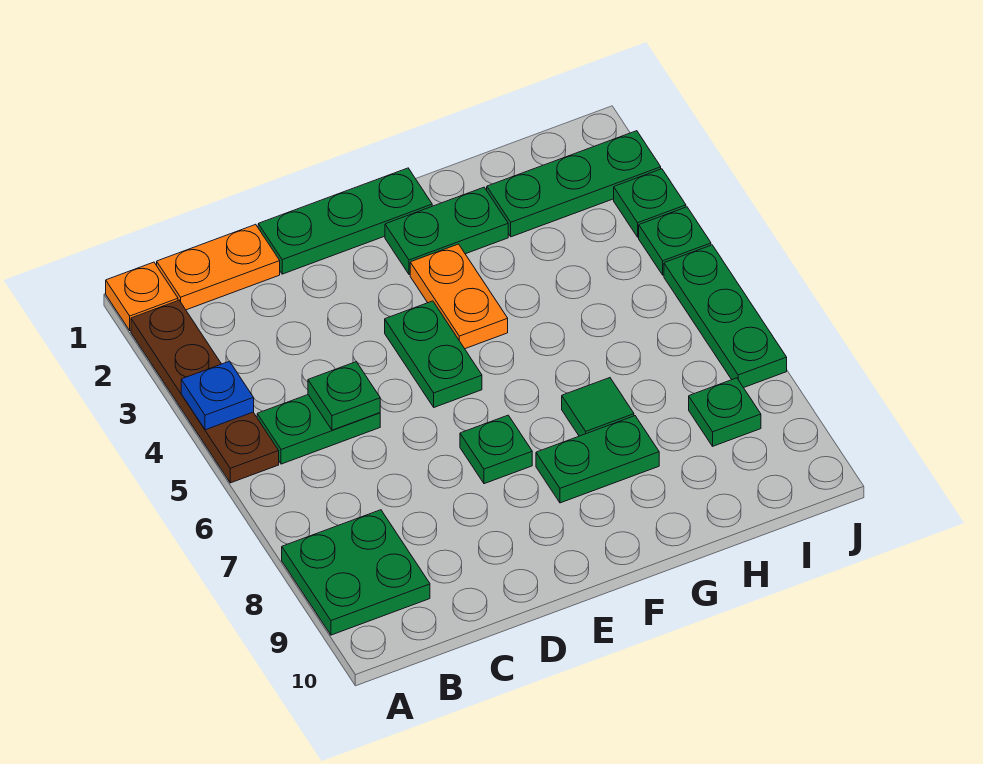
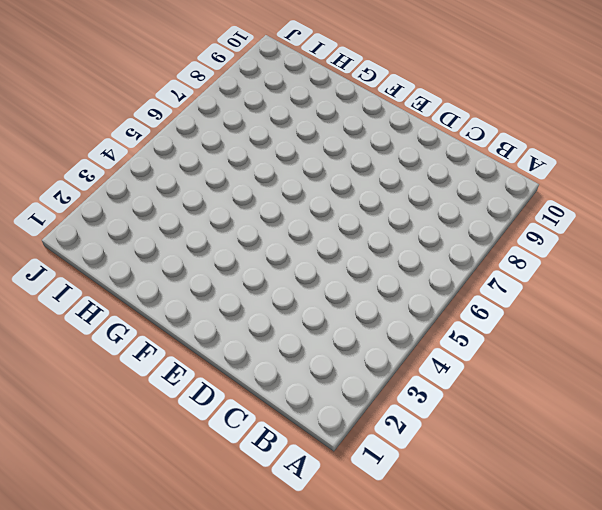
none -> orange 1x1 plate [106,262,178,330]
none -> brown 1x4 plate [131,300,279,483]
none -> green 2x2 plate [282,510,430,635]

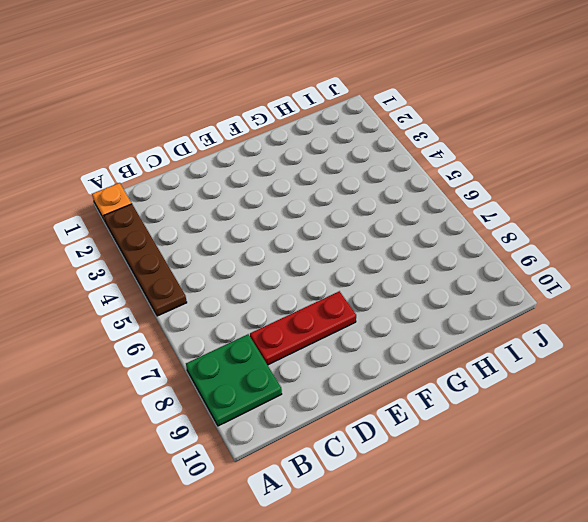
red 1x3 plate [250,291,356,365] -> none
none -> orange 1x2 plate [157,224,280,310]
none -> green 1x2 plate [257,395,380,464]
none -> green 1x3 plate [258,168,432,274]

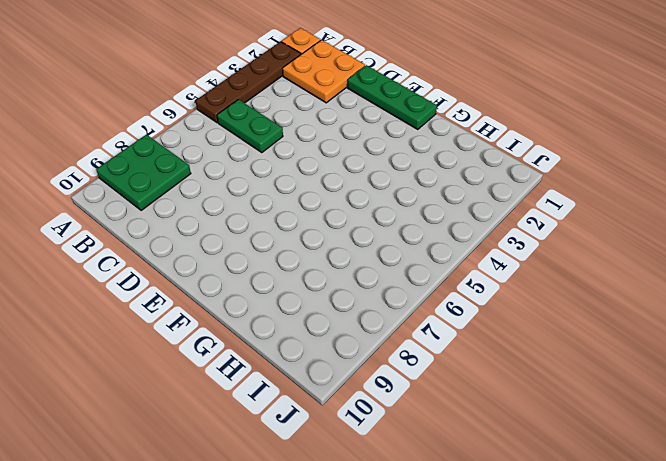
orange 2x2 plate [283,40,365,103] -> orange 1x2 plate [157,224,280,310]
none -> green 1x2 plate [385,301,482,407]
none -> green 1x1 plate [460,415,532,484]
none -> green 1x2 plate [385,187,508,275]

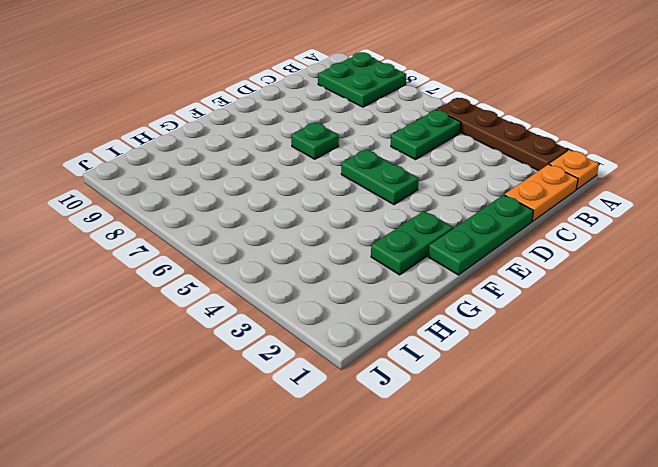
none -> orange 1x2 plate [410,244,508,349]
none -> green 1x2 plate [536,416,659,503]
none -> green 1x1 tile [562,378,634,436]

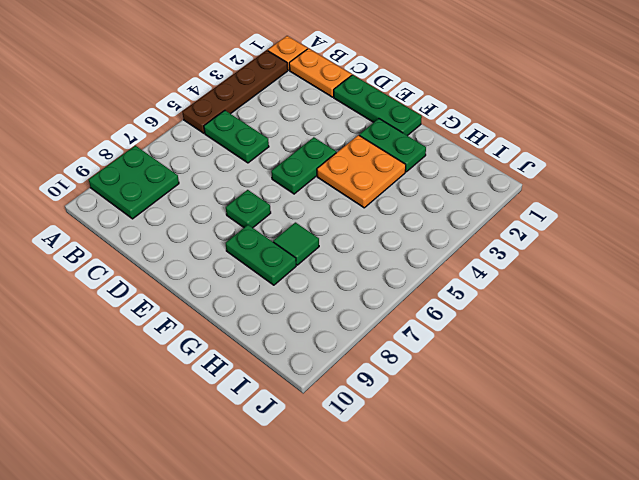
orange 2x2 plate [317,135,406,208] -> orange 1x2 plate [410,244,508,349]
none -> green 1x3 plate [487,131,661,237]
none -> green 1x1 plate [689,378,761,446]
none -> green 1x1 plate [614,169,686,237]

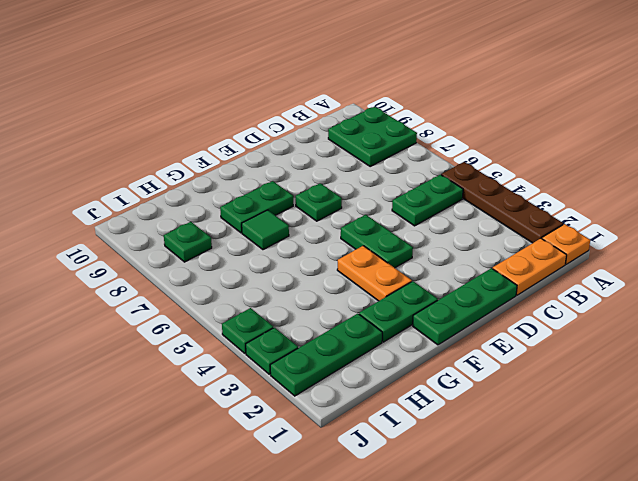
none -> green 1x3 plate [664,245,787,388]
none -> blue 1x1 plate [181,361,254,430]
none -> green 1x1 plate [308,362,380,430]

